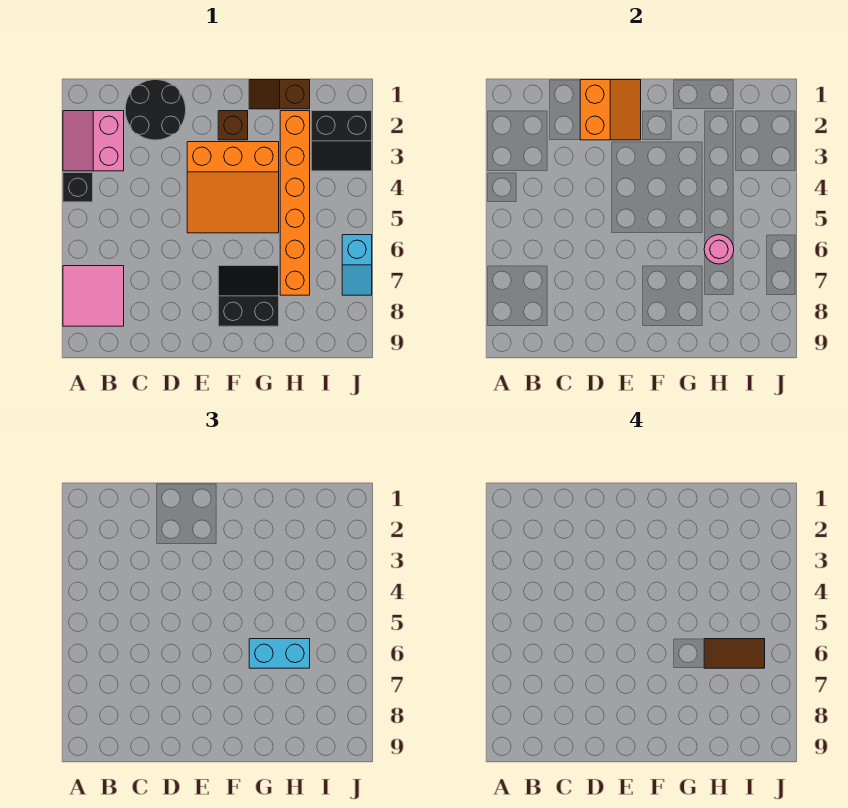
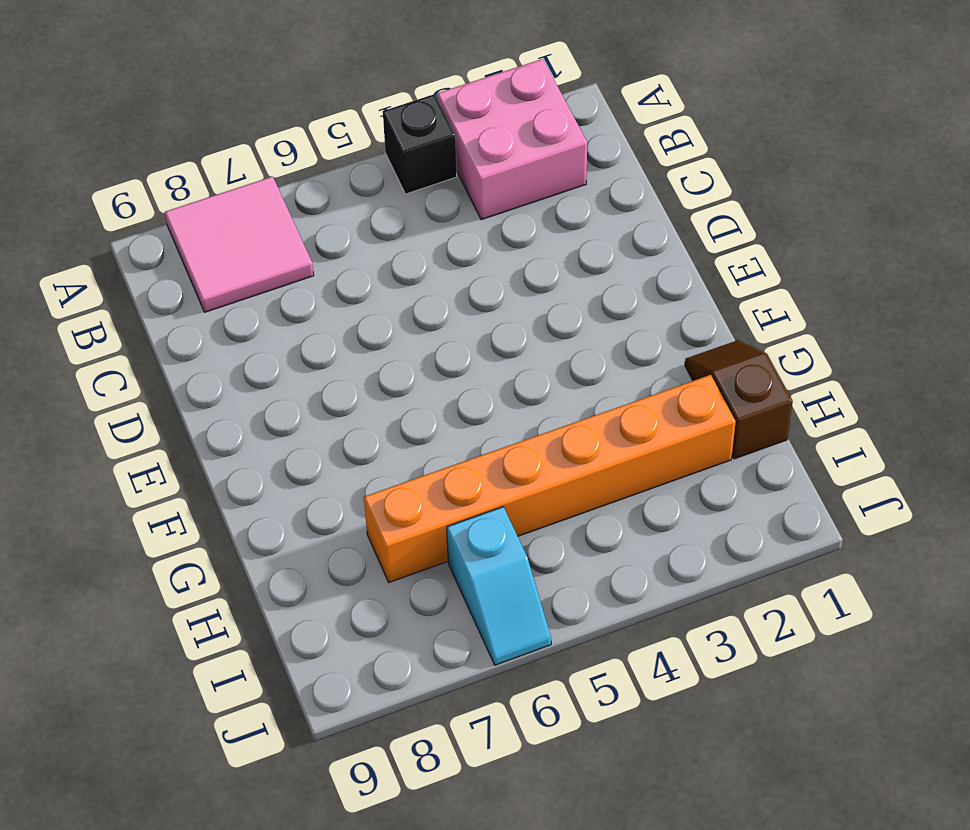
pink 2x2 brick [437,59,587,220] -> pink 2x2 slope [63,111,124,171]
cyan 1x2 slope [447,507,551,665] -> cyan 1x2 slope turned to [342,235,372,295]
none -> black 2x2 round brick [125,80,186,140]
none -> orange 3x3 slope [187,142,279,233]
none -> brown 1x1 brick [218,111,248,140]

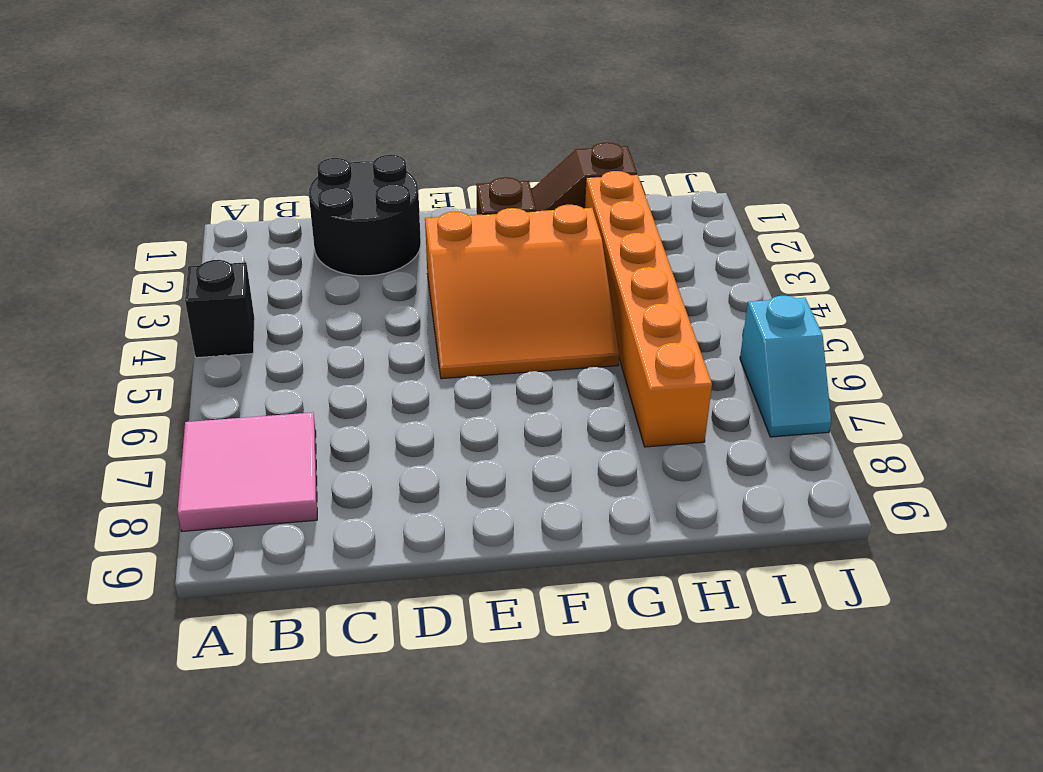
none -> pink 2x2 slope [63,111,124,171]
none -> black 2x2 slope [218,266,279,326]
none -> black 2x2 slope [311,111,372,171]

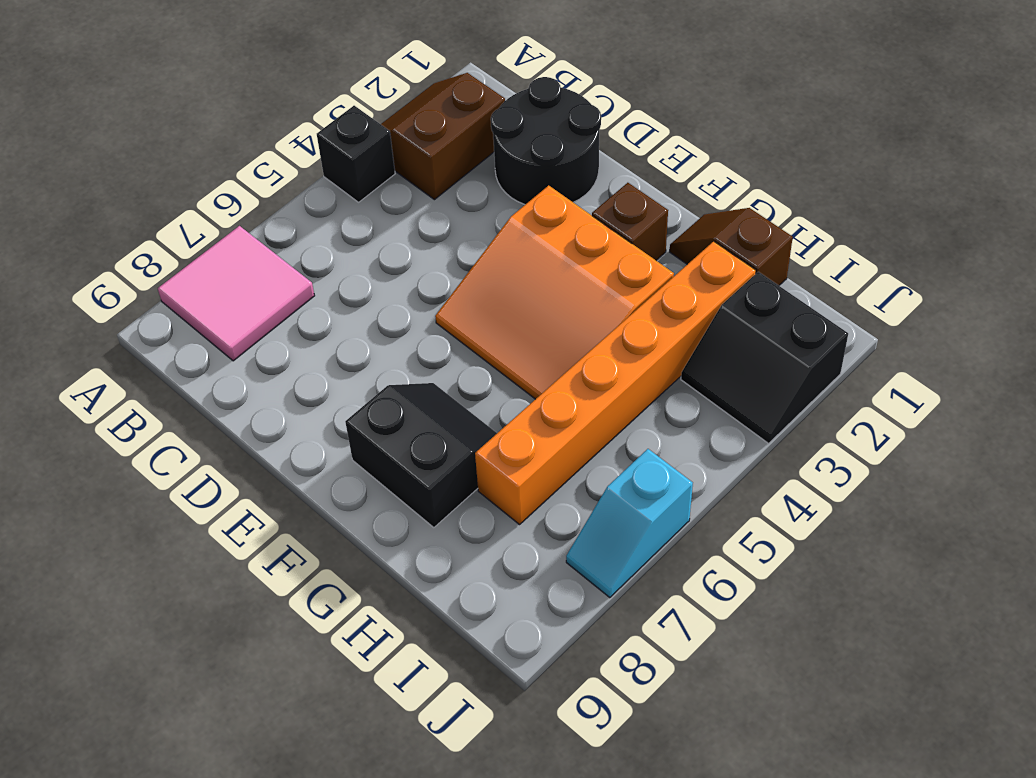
brown 2x2 slope [381,73,505,200] -> pink 2x2 slope [63,111,124,171]
none -> orange 2x2 slope [580,80,641,140]
none -> pink 1x1 round brick [704,235,734,264]
none -> cyan 1x2 brick [249,639,310,668]

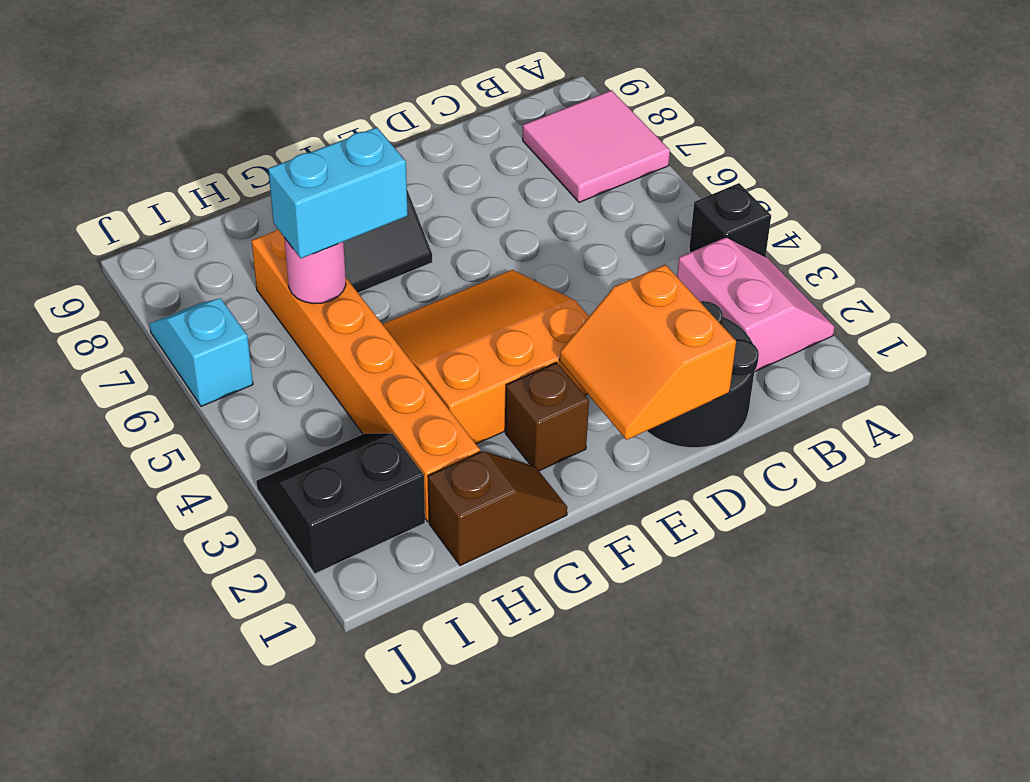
none -> brown 1x2 tile [704,639,765,668]

